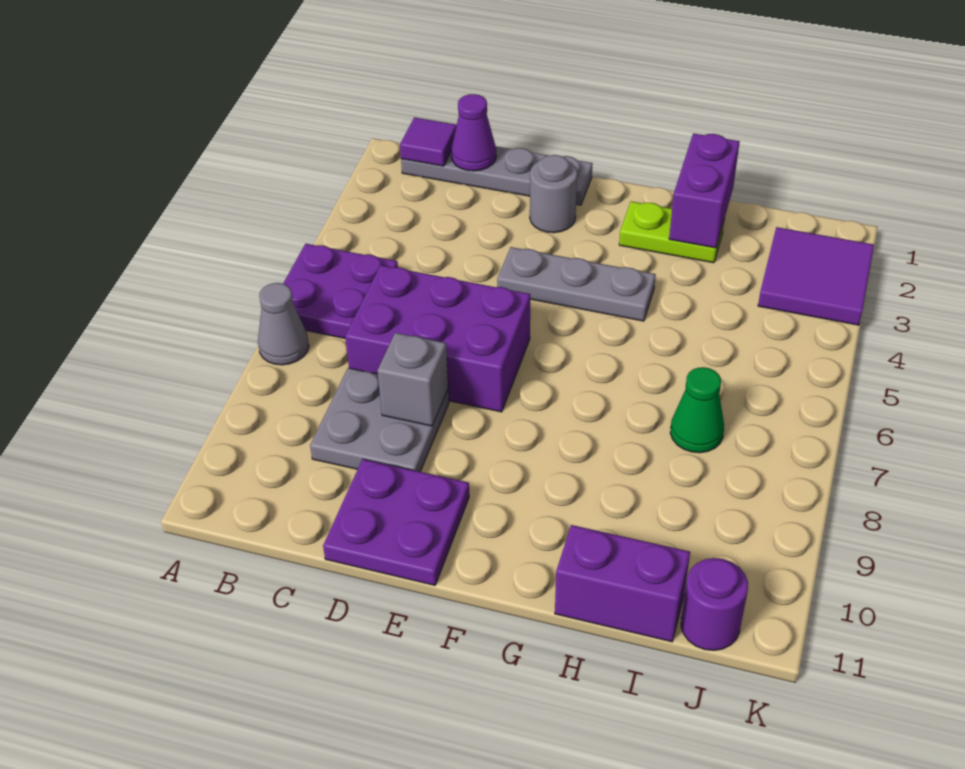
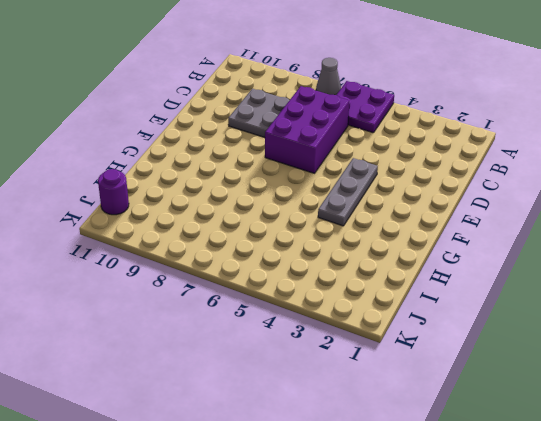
none -> grey 1x4 plate [401,146,592,205]
none -> purple 2x2 plate [323,459,469,585]
none -> grey 1x1 round brick [530,155,577,233]

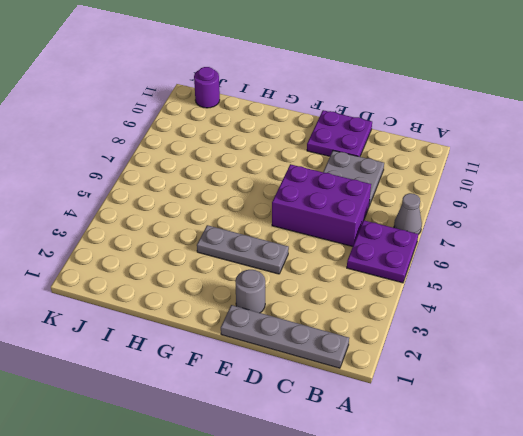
none -> lime 1x2 plate [619,201,724,263]
none -> purple 1x2 brick [555,525,690,642]
none -> green 1x1 cone [670,367,724,453]

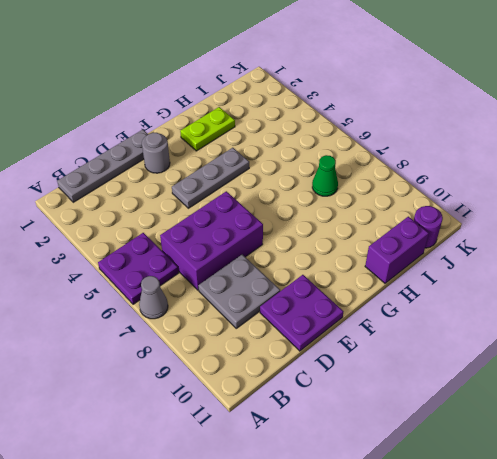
none -> purple 2x2 tile [758,227,874,325]
none -> purple 1x1 tile [400,117,457,166]
none -> purple 1x1 cone [451,94,496,171]

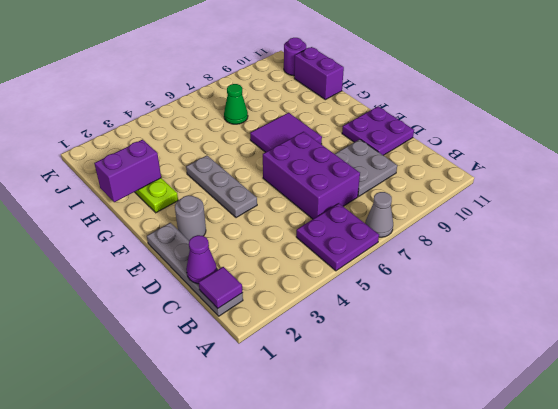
purple 2x2 tile [250,113,322,152] -> purple 2x2 tile moved to [758,227,874,325]
none -> grey 1x1 brick [378,333,448,426]

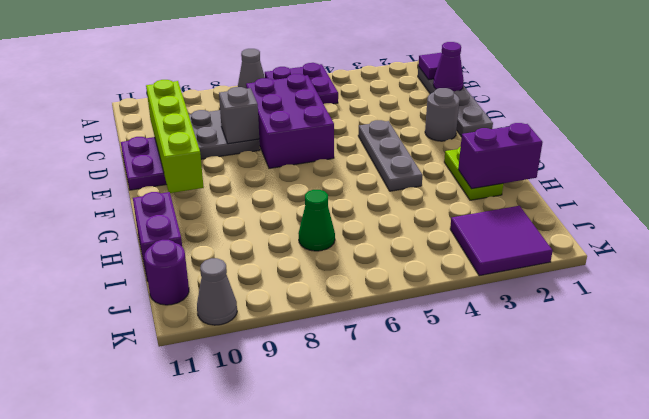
lime 1x4 brick [146,80,204,193] -> none
grey 1x1 cone [197,258,237,325] -> none

